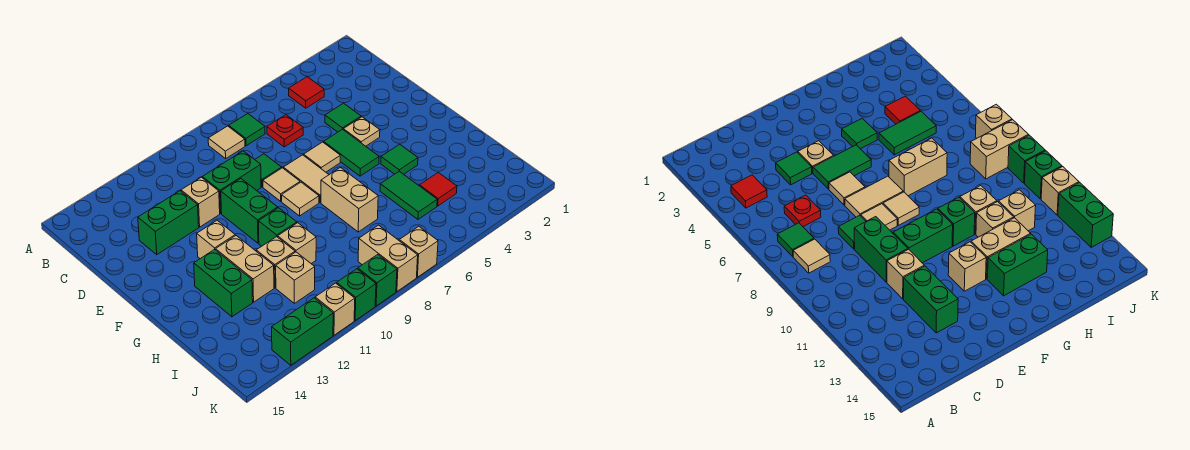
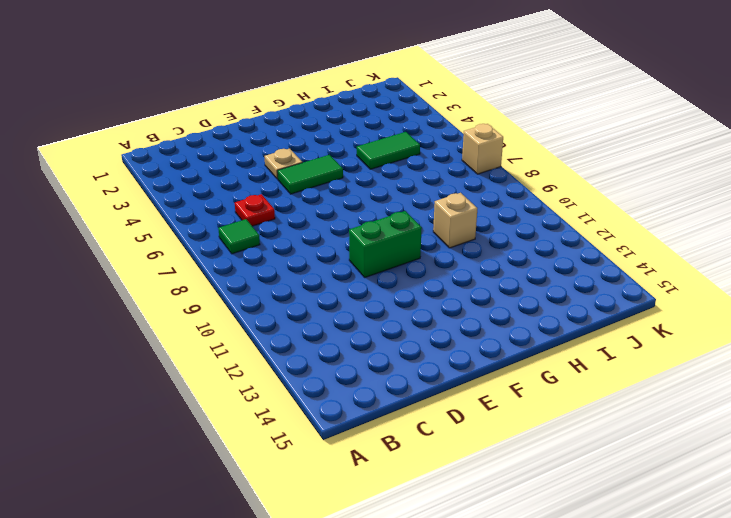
none -> red 1x1 tile [289,77,324,108]
none -> tan 1x1 tile [208,126,245,158]
none -> green 1x1 tile [325,103,361,132]
none -> green 1x1 tile [255,154,282,187]

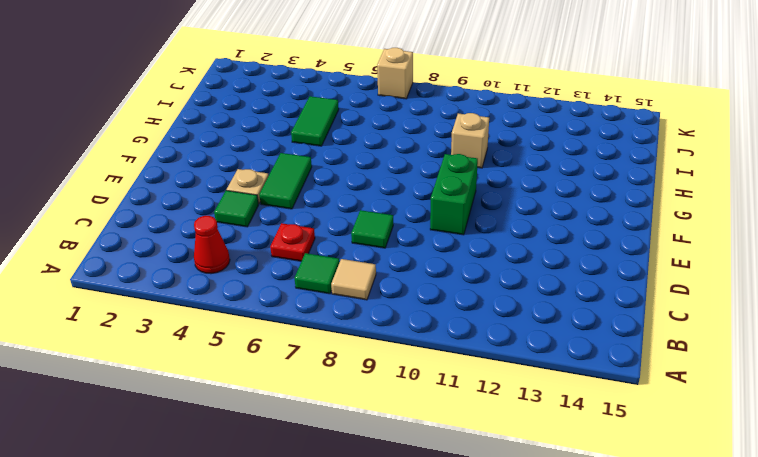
red 1x1 cone [194,216,230,274] -> red 1x1 tile [289,77,324,108]
none -> green 1x2 brick [202,151,261,213]
none -> tan 1x1 brick [181,177,220,227]
none -> green 1x2 brick [138,191,199,255]
none -> tan 1x1 tile [304,142,340,172]

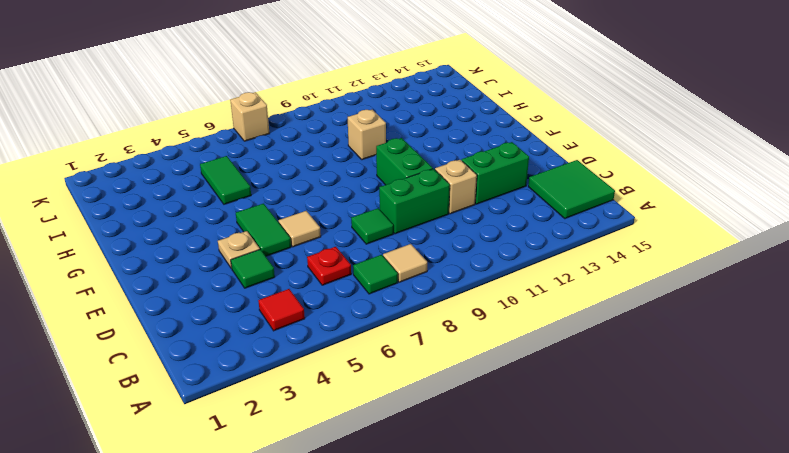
green 2x2 tile [528,160,615,219] -> none
none -> tan 1x2 tile [283,155,329,202]
none -> tan 1x1 tile [263,168,300,201]
none -> tan 1x1 tile [282,182,319,216]
none -> tan 1x1 brick [197,220,235,259]

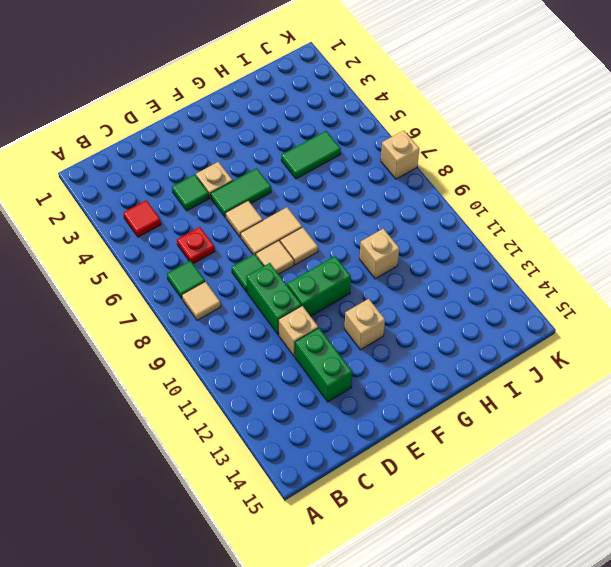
none -> green 1x1 tile [381,144,418,174]
none -> tan 1x2 brick [321,168,378,232]
none -> green 1x1 brick [259,208,297,246]
none -> tan 1x2 brick [216,236,274,302]

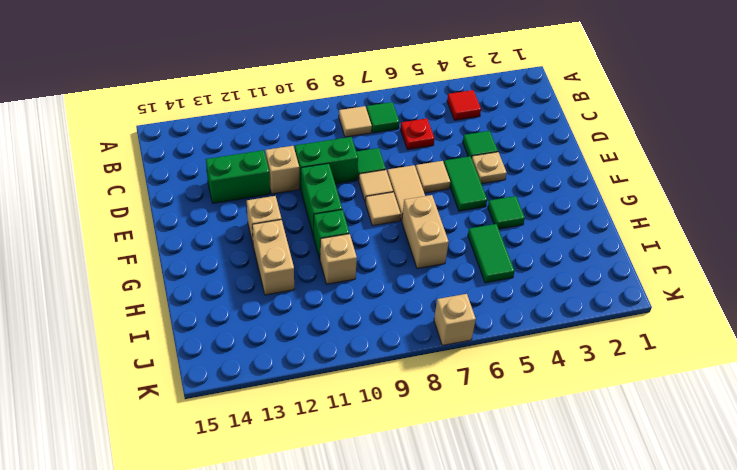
none -> green 1x2 brick [194,249,253,317]
none -> tan 1x1 brick [256,237,295,288]
none -> red 1x1 tile [420,173,457,206]
none -> tan 1x1 brick [276,252,315,303]

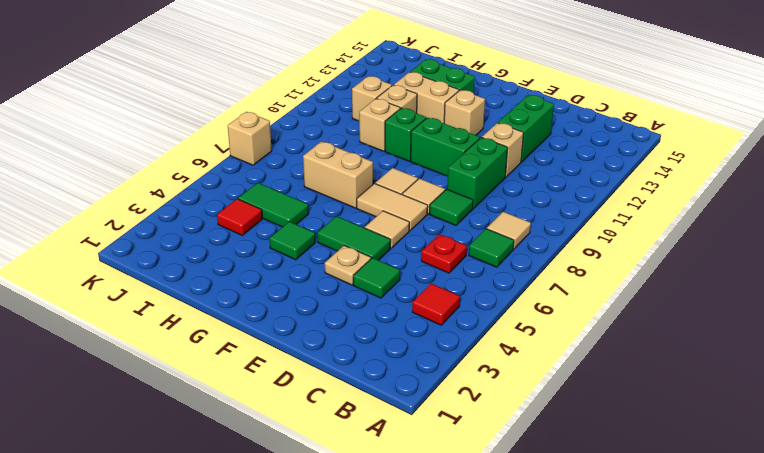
none -> tan 1x2 brick [358,225,418,291]
none -> green 1x1 brick [358,255,397,306]
none -> green 1x1 brick [337,269,376,320]
none -> tan 1x1 brick [315,283,355,335]

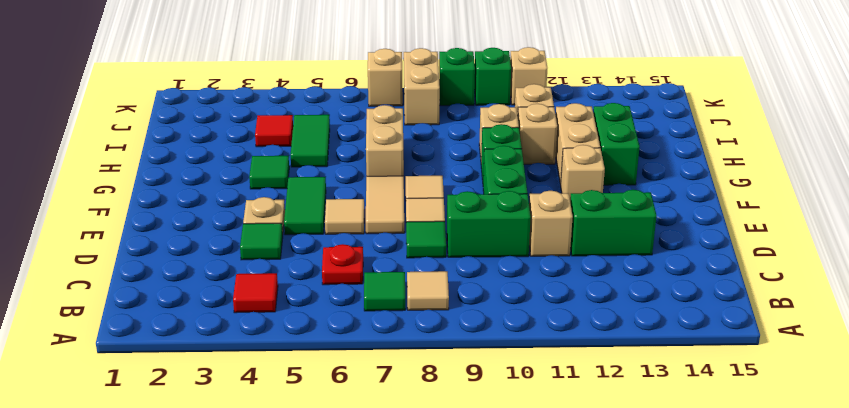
none -> green 1x2 brick [272,298,333,365]

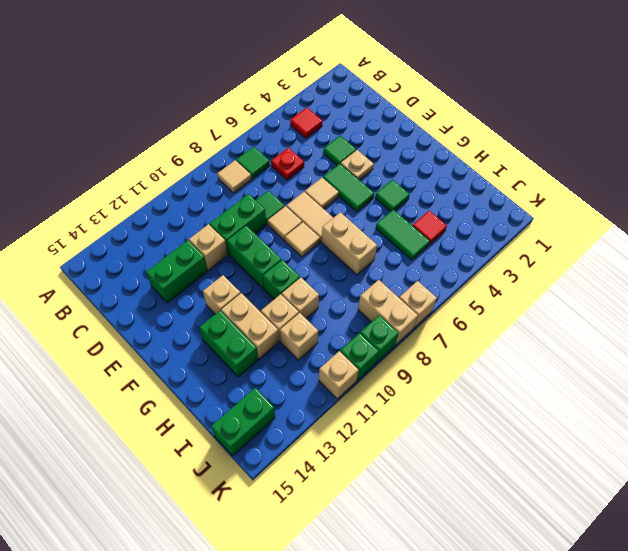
green 1x2 brick [211,388,275,456] -> green 1x2 brick moved to [272,298,333,365]

